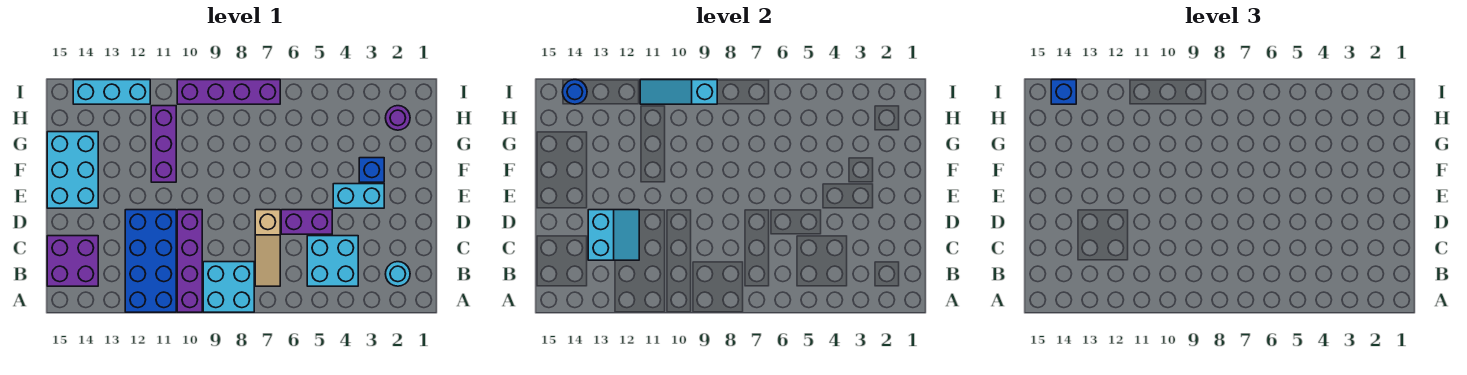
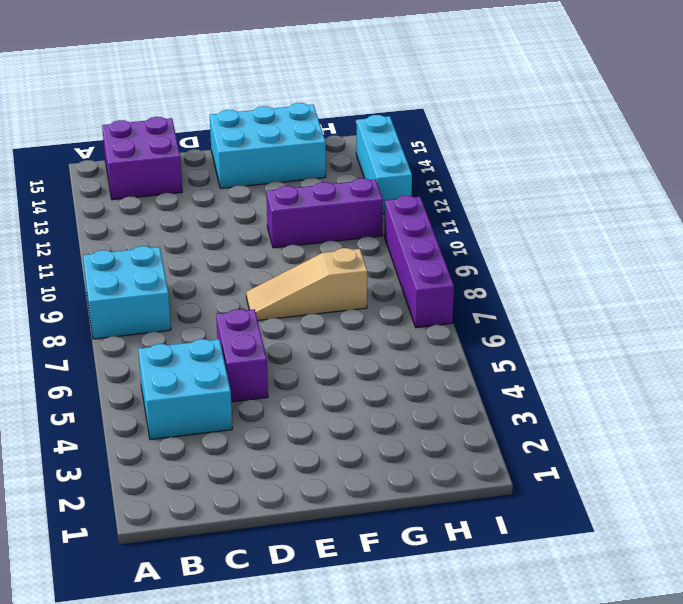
tan 1x3 slope [246,248,367,320] -> tan 1x3 slope moved to [255,210,280,286]
none -> purple 1x4 brick [177,210,202,312]
none -> blue 2x4 brick [125,210,176,312]
none -> cyan 1x1 round brick [386,262,410,286]

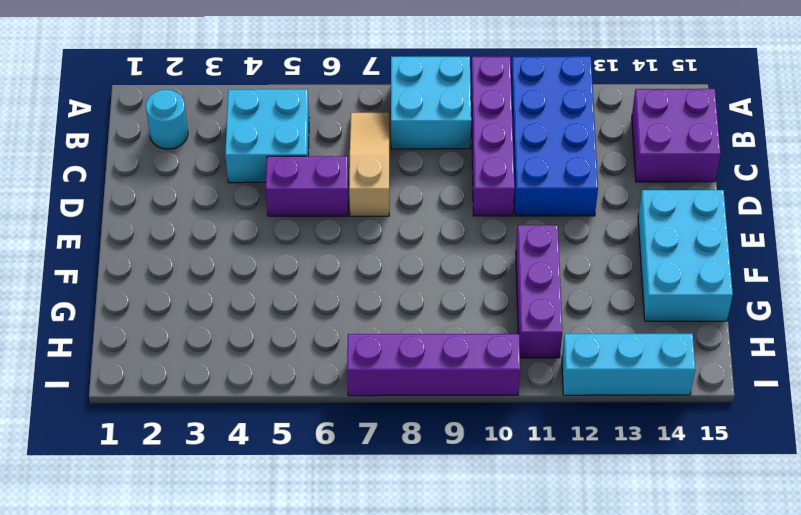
none -> cyan 1x2 brick [333,184,384,208]
none -> blue 1x1 brick [359,158,384,182]
none -> purple 1x1 round brick [386,106,410,130]

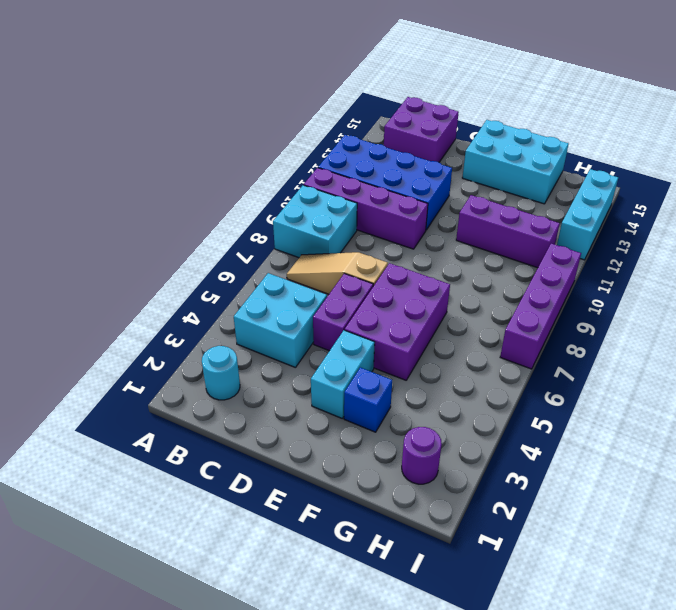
purple 2x3 brick [345,263,450,380] -> none
none -> cyan 2x2 slope [588,210,639,260]
none -> cyan 1x3 slope [640,80,717,104]
none -> blue 1x1 round brick [563,80,587,104]

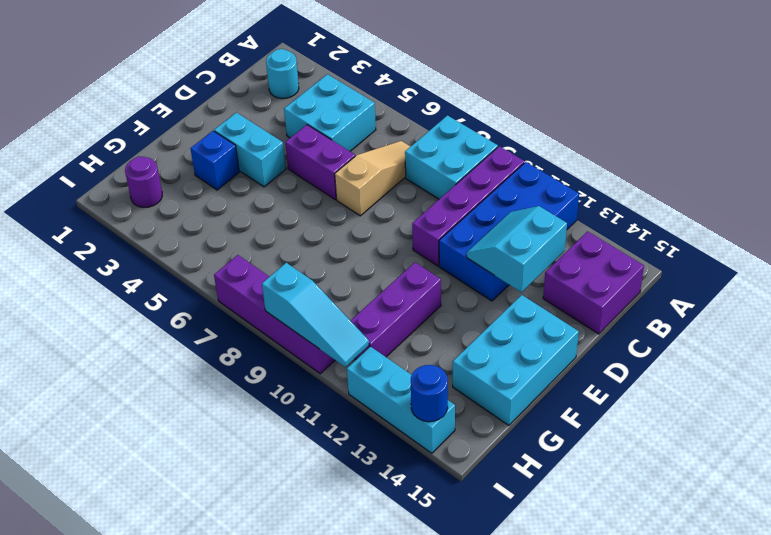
none -> blue 1x1 brick [1051,80,1076,104]

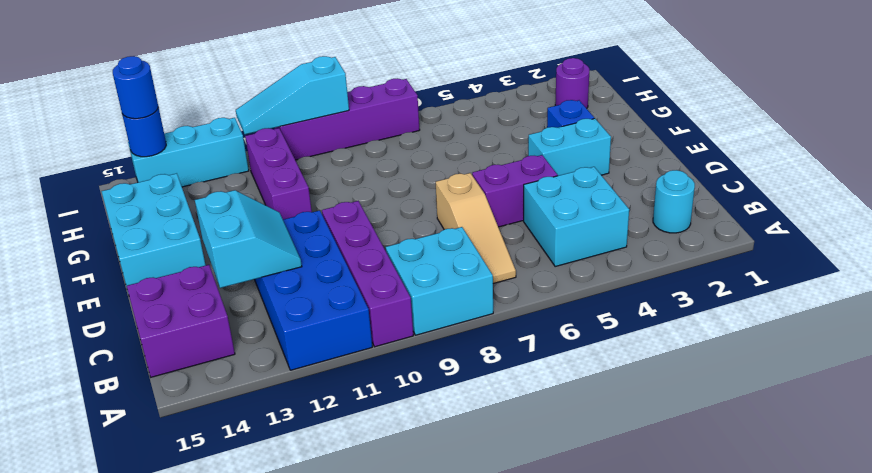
blue 1x1 round brick [113,56,158,119] -> blue 1x1 brick [1051,80,1076,104]

